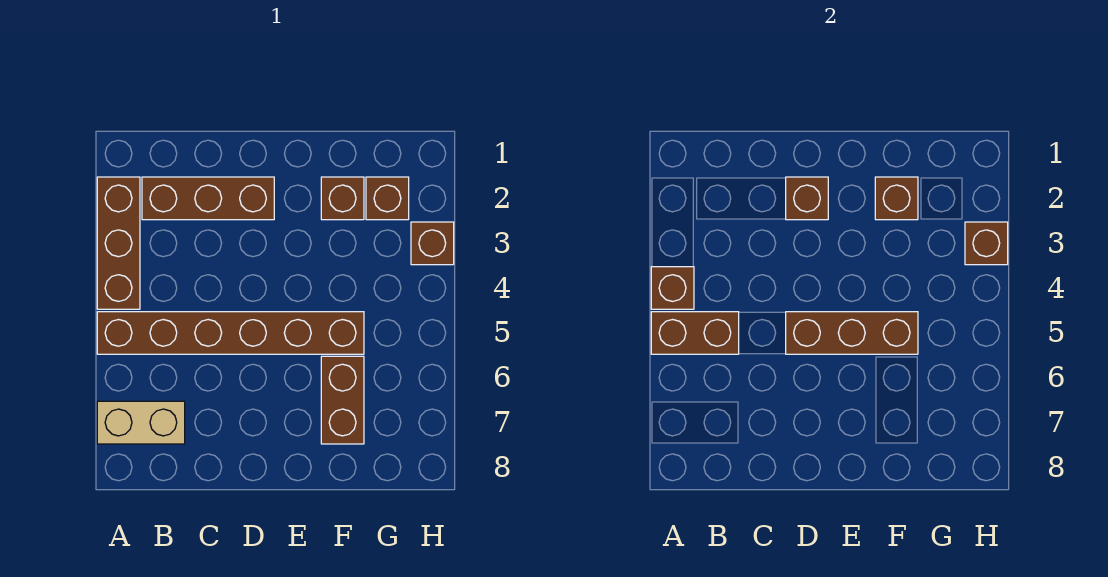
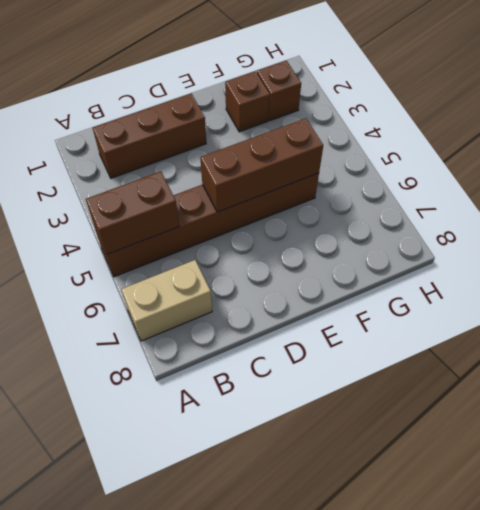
none -> brown 1x3 brick [97,177,140,309]
none -> brown 1x2 brick [321,356,364,444]
none -> brown 1x1 brick [411,222,454,265]

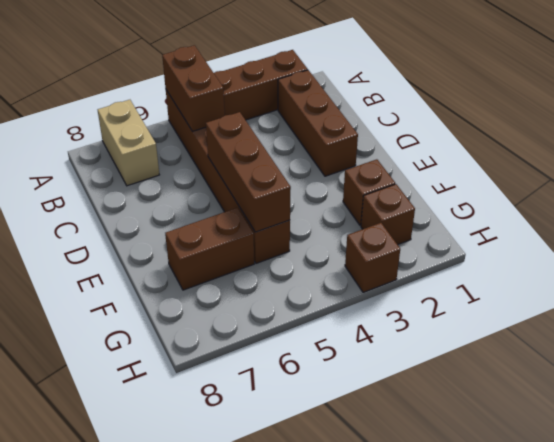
none -> brown 1x1 brick [651,267,694,309]
none -> brown 1x1 brick [786,177,828,220]
none -> brown 1x1 brick [875,177,918,220]

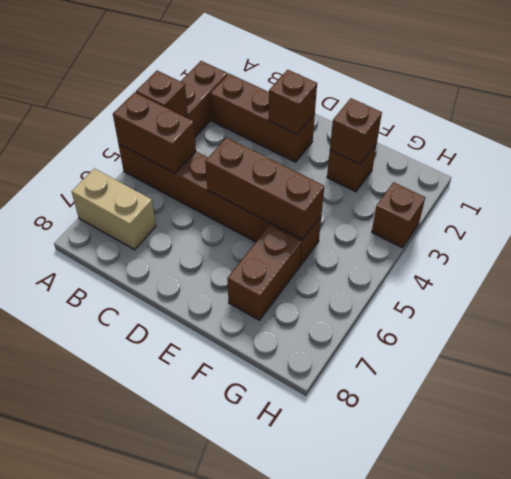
none -> brown 1x1 brick [366,177,409,220]
none -> brown 1x1 brick [965,222,1008,265]

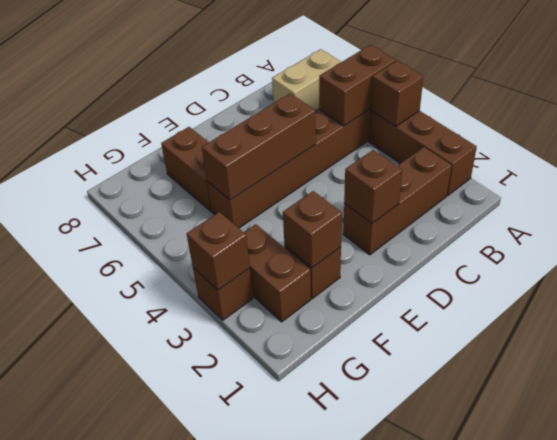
brown 1x2 brick [244,224,311,322] -> brown 1x1 brick [366,177,409,220]

